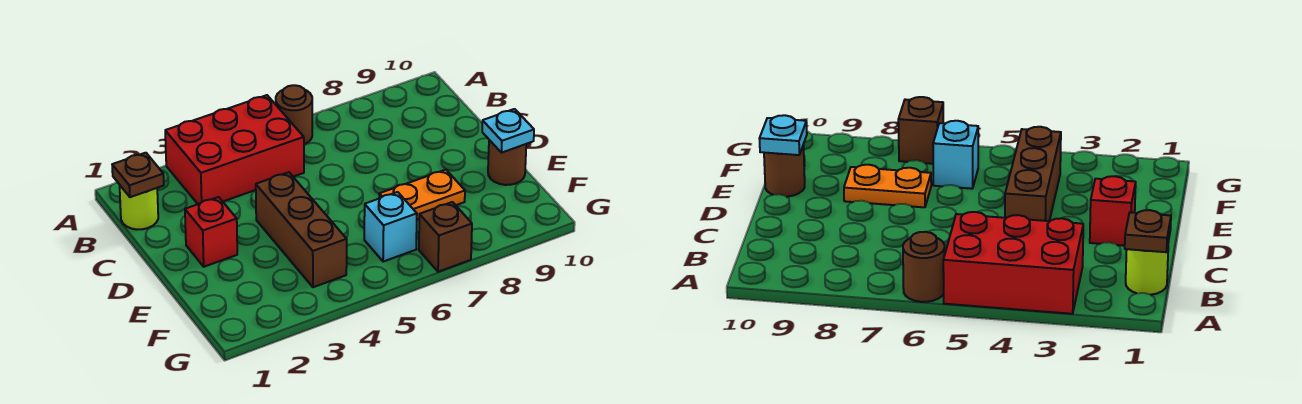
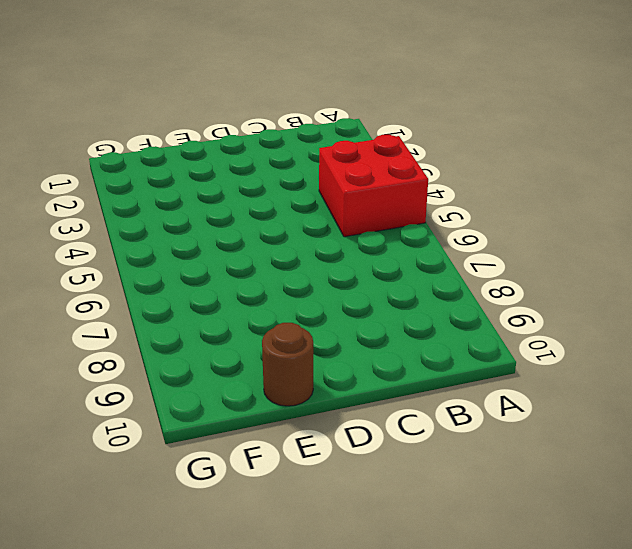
red 2x2 brick [319,135,428,237] -> red 2x3 brick [165,95,304,204]
none -> brown 1x1 round brick [276,85,312,144]
none -> lime 1x1 round brick [120,186,158,229]

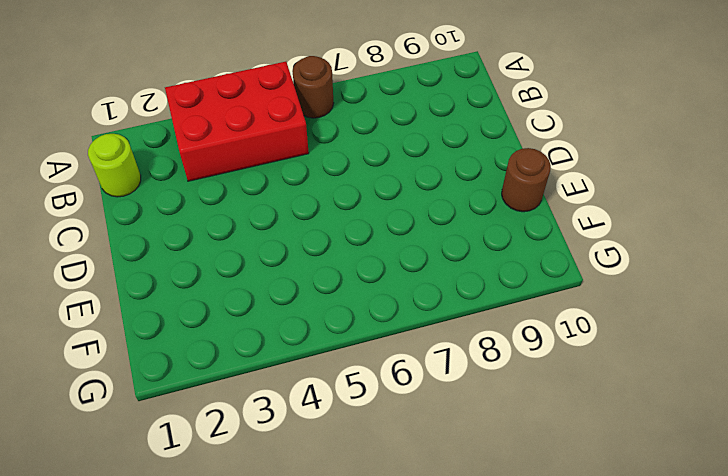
none -> red 1x1 brick [185,197,237,267]
none -> brown 1x3 brick [256,172,347,287]

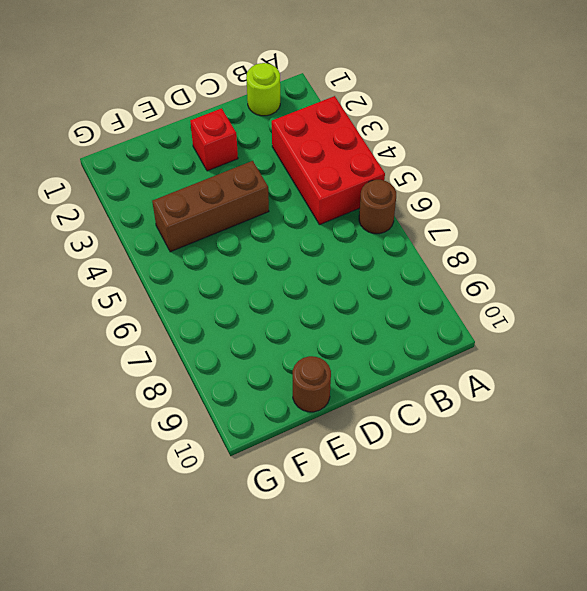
none -> orange 1x2 plate [379,170,465,219]
none -> cyan 1x1 brick [364,192,417,262]

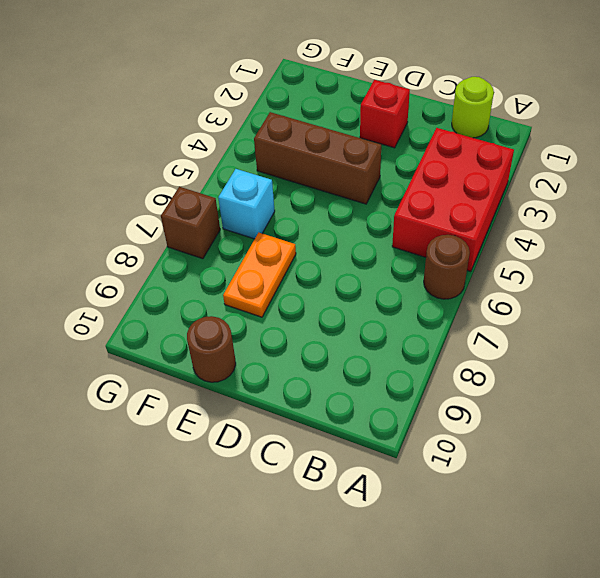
none -> brown 1x1 plate [112,153,164,197]
none -> cyan 1x1 plate [482,109,534,153]

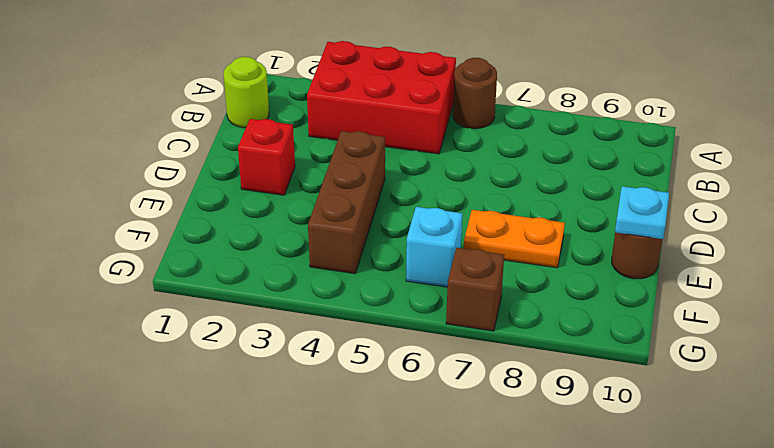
none -> brown 1x1 plate [112,153,164,197]

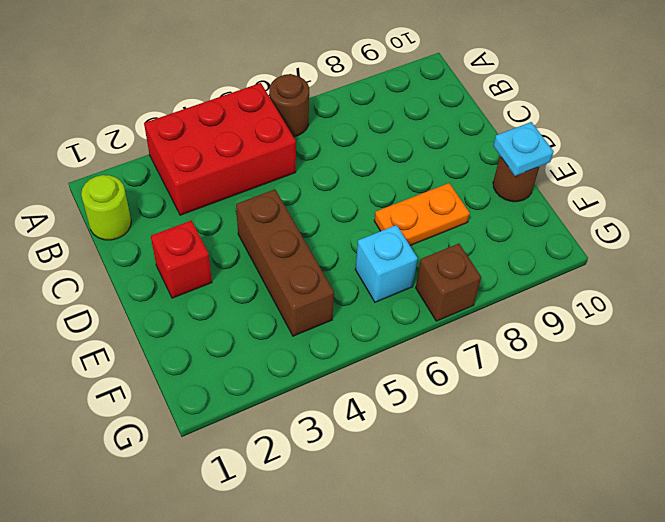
none -> brown 1x1 plate [112,153,164,197]

